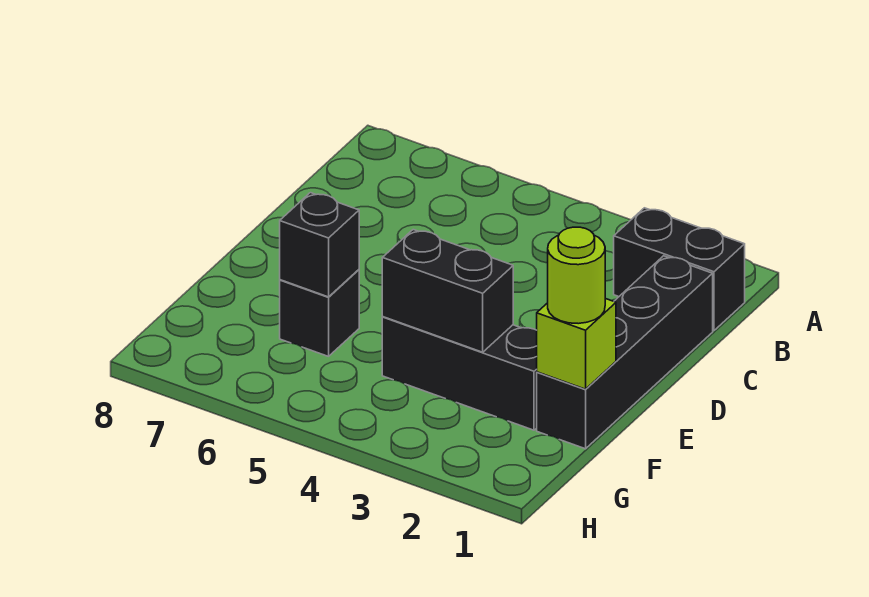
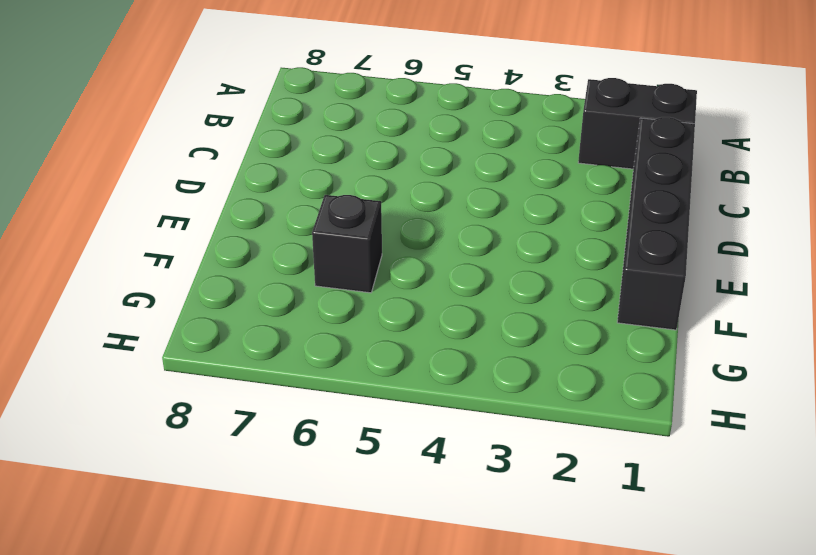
none -> black 1x3 brick [382,317,537,430]
none -> lime 1x1 brick [537,298,616,389]

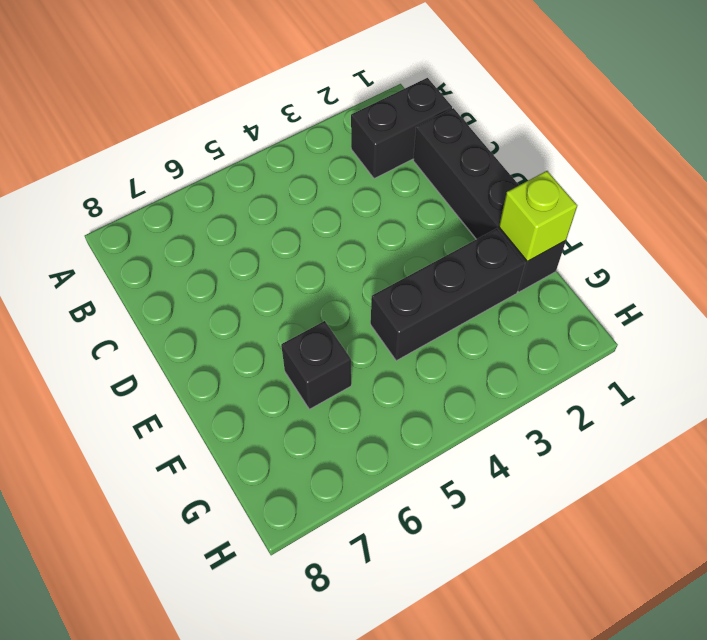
none -> black 1x2 brick [382,230,513,352]
none -> black 1x1 brick [280,193,359,297]

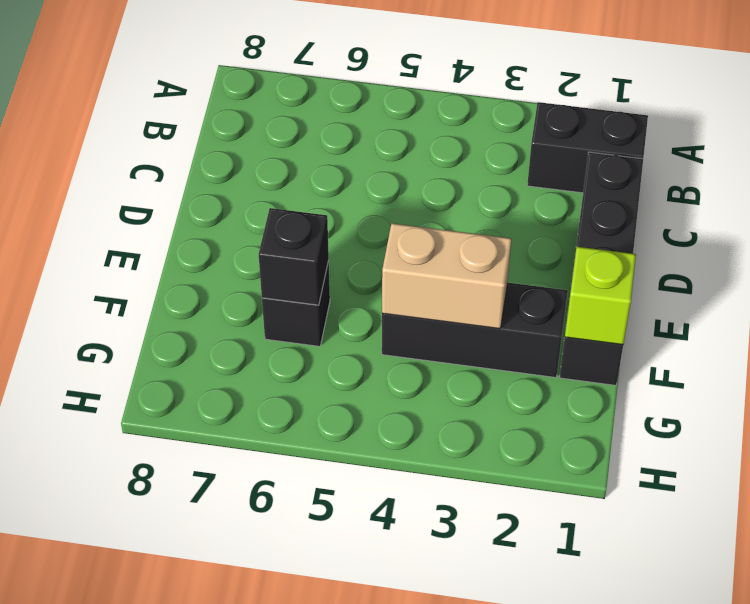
tan 1x2 brick [382,223,511,329] -> black 1x2 brick [382,230,513,352]
none -> lime 1x1 round brick [548,227,605,324]

